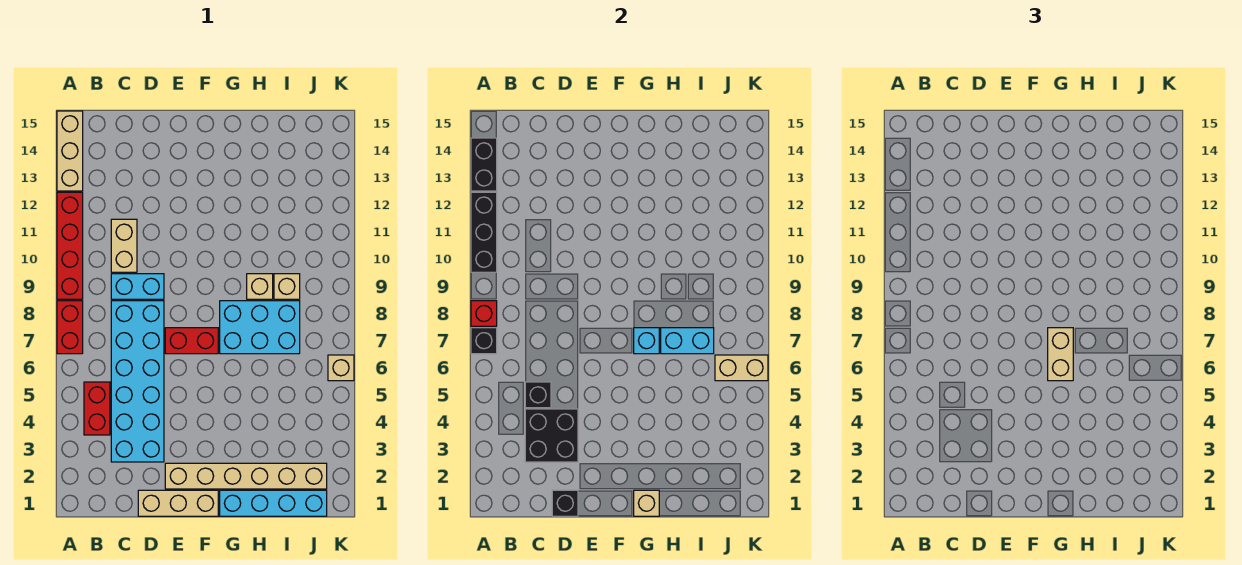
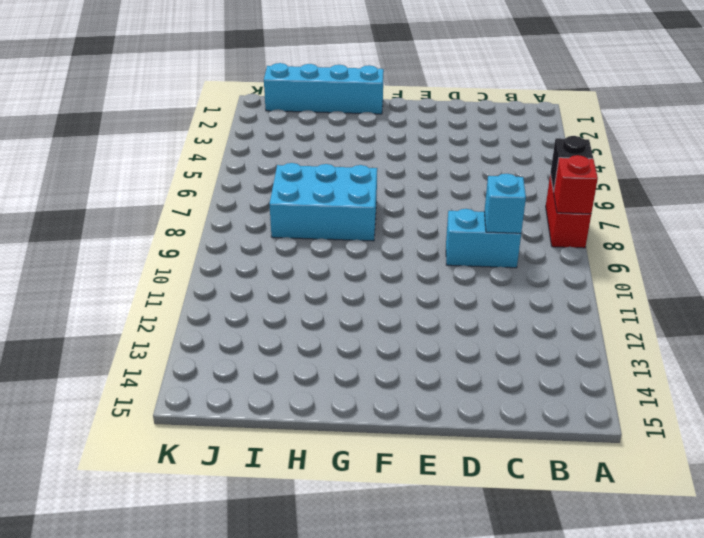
cyan 1x1 brick [484,174,526,233] -> cyan 1x1 brick moved to [634,328,659,354]
none -> red 1x4 brick [57,192,83,299]
none -> tan 1x3 brick [57,111,83,191]
none -> red 1x2 brick [84,382,110,435]

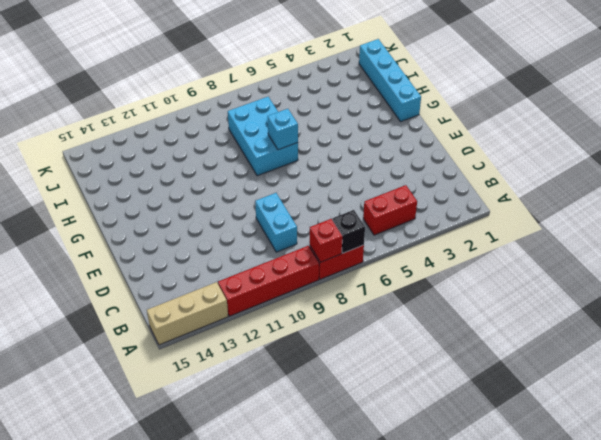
none -> cyan 2x6 brick [111,301,164,462]
none -> tan 1x2 brick [111,219,137,272]
none -> tan 1x3 brick [138,490,218,516]

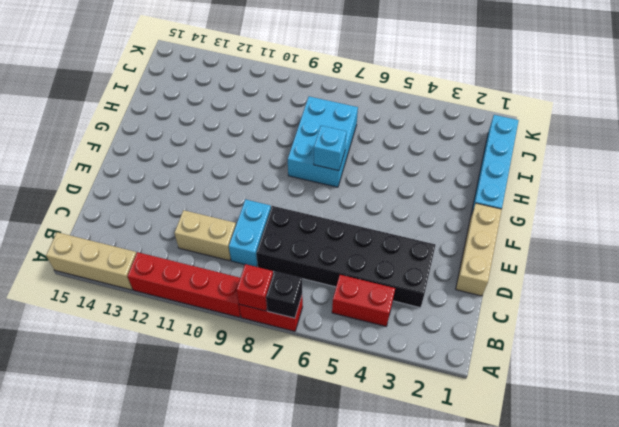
black 2x6 brick [256,206,436,308] -> cyan 2x6 brick [111,301,164,462]
none -> tan 1x6 brick [165,463,327,489]
none -> red 1x2 brick [165,328,218,354]
none -> tan 1x1 brick [247,274,273,299]

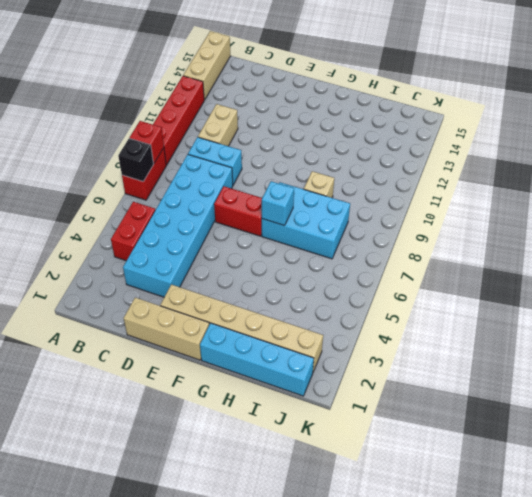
none -> tan 1x1 brick [274,274,300,299]
none -> tan 1x1 brick [328,355,354,381]
none -> black 1x3 brick [471,192,497,272]

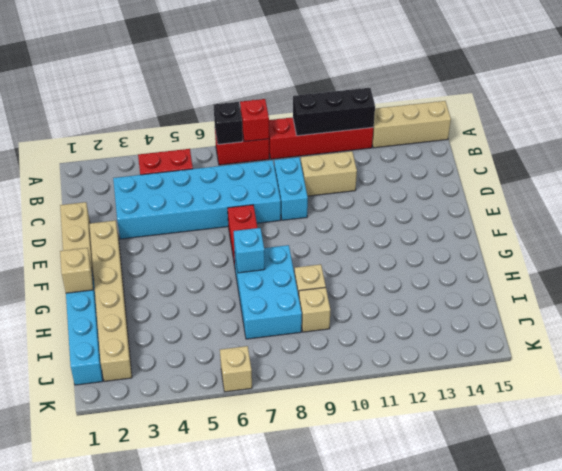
none -> black 1x2 brick [471,138,497,191]
none -> black 2x2 brick [525,409,578,462]
none -> black 1x1 brick [525,382,551,408]

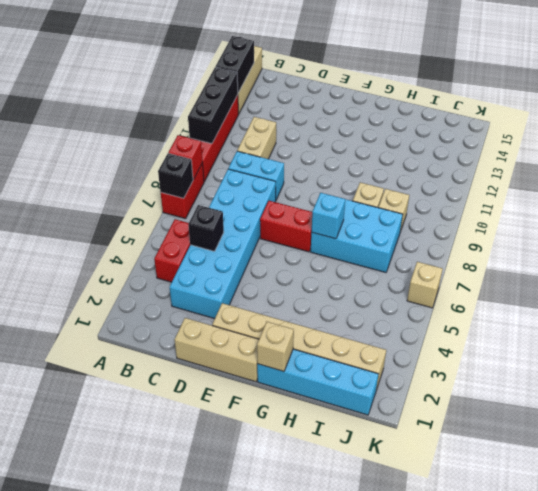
none -> black 2x2 brick [525,409,578,462]
none -> black 1x1 brick [552,490,578,516]
none -> cyan 1x2 brick [661,328,714,354]

